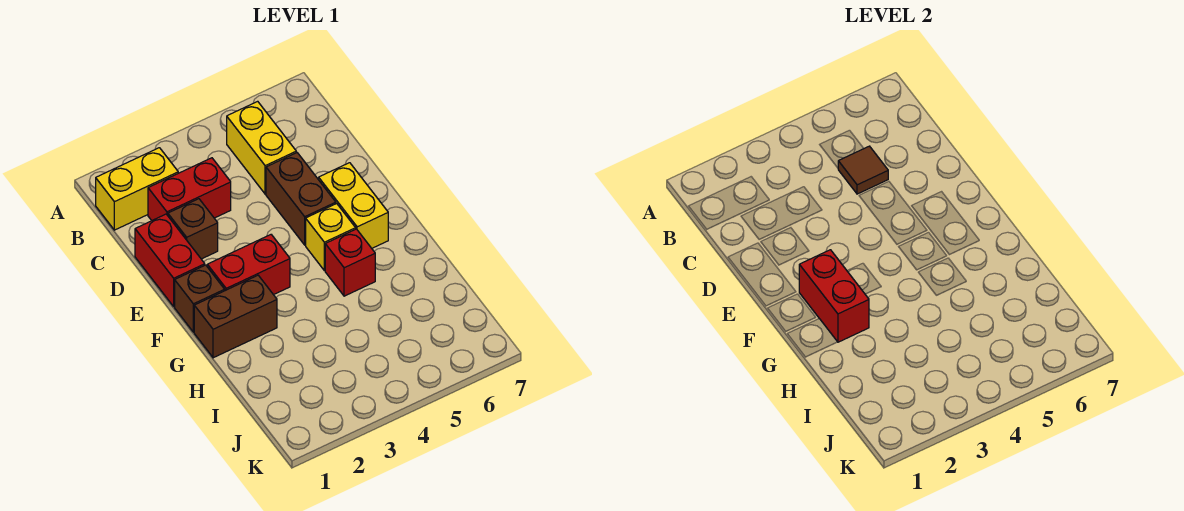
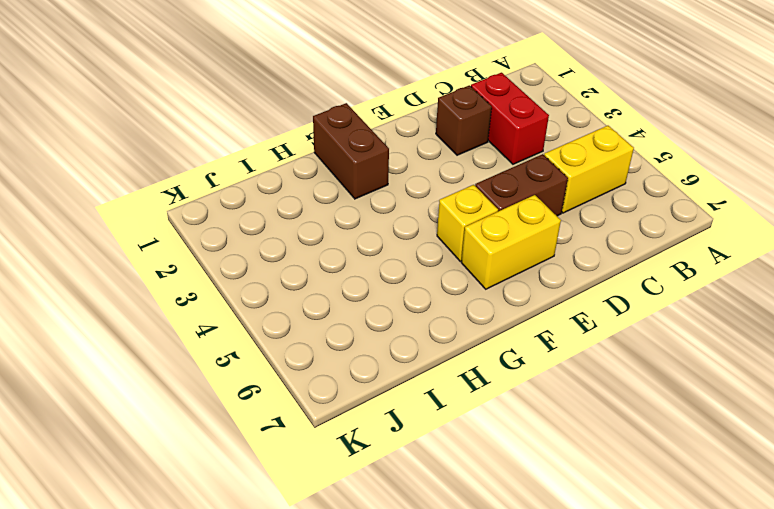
none -> yellow 1x2 brick [96,148,178,230]
none -> red 1x2 brick [135,214,205,306]
none -> brown 1x1 brick [175,265,225,332]

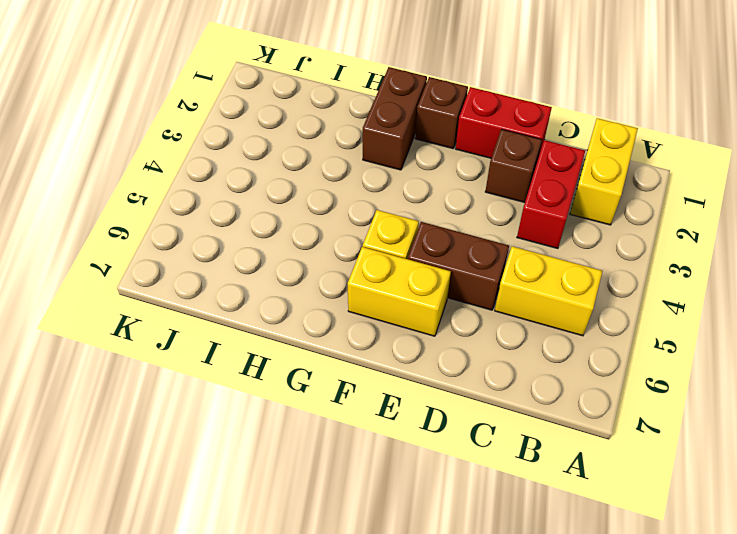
none -> red 1x2 brick [207,235,290,295]
none -> red 1x1 brick [325,229,375,296]
none -> brown 1x1 tile [838,146,888,194]

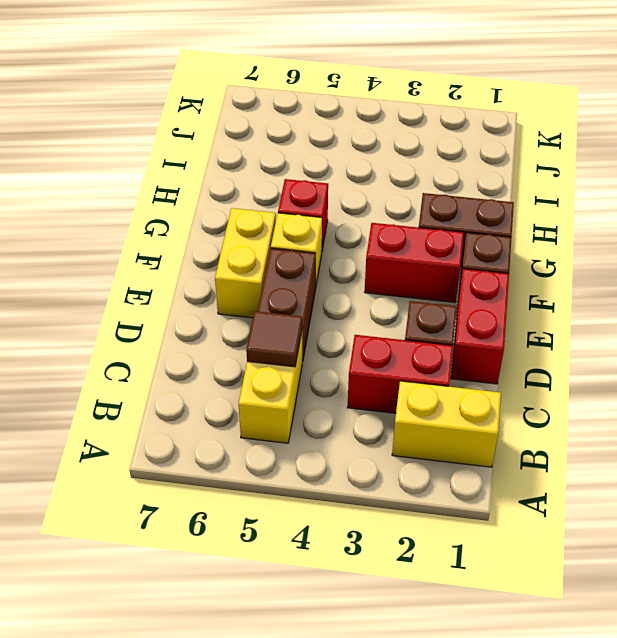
none -> red 1x2 brick [799,250,869,342]

